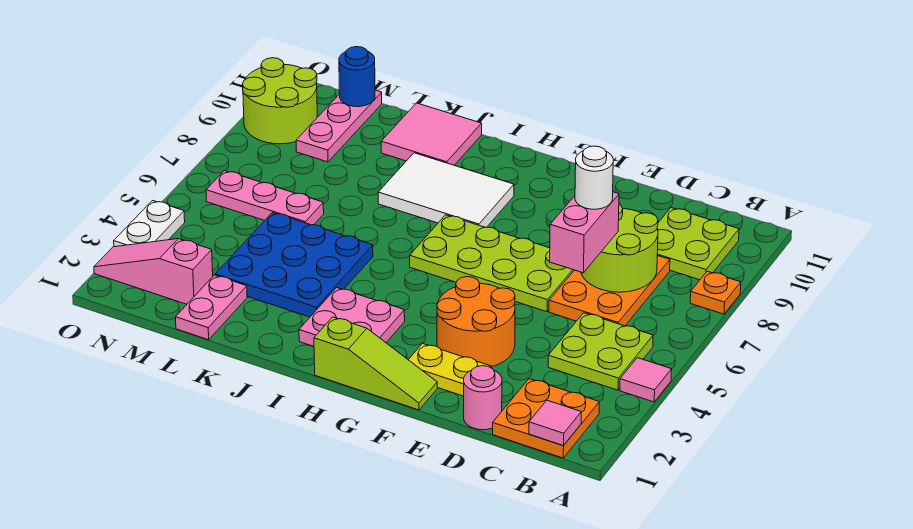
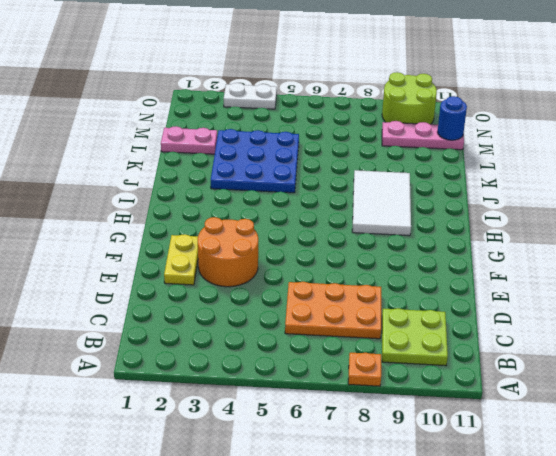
none -> pink 1x1 tile [620,358,672,402]
none -> orange 2x2 plate [493,379,599,458]
none -> lime 2x2 plate [548,313,653,390]

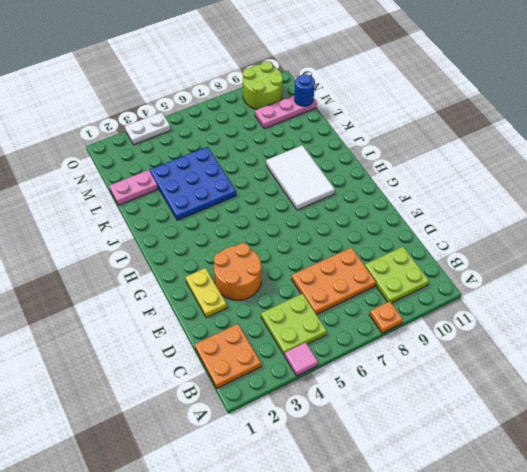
none -> pink 1x1 round brick [464,366,502,430]
none -> lime 2x4 plate [410,215,574,312]
none -> lime 1x3 slope [314,317,437,410]

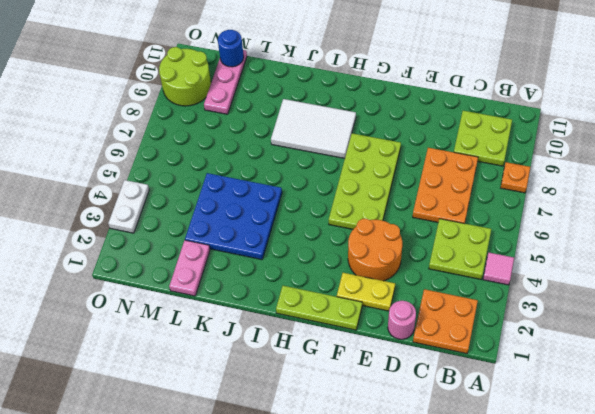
lime 1x3 plate [276,286,362,330] -> lime 1x3 slope [314,317,437,410]
lime 2x4 plate [329,133,401,229] -> lime 2x4 plate turned to [410,215,574,312]
none -> pink 2x2 plate [299,288,405,346]
none -> pink 2x2 tile [381,103,482,165]
none -> pink 1x3 plate [206,171,324,225]

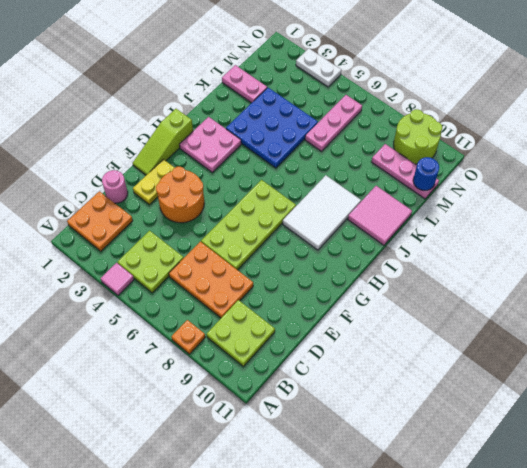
none -> pink 1x3 slope [94,239,213,304]
none -> pink 1x1 tile [529,400,581,446]
none -> lime 2x2 round brick [581,204,658,292]

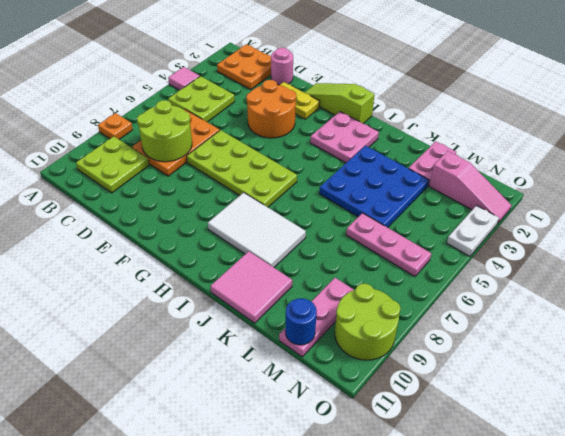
none -> pink 1x1 tile [529,400,581,446]
none -> pink 1x2 brick [550,192,619,273]
none -> white 1x1 round brick [575,146,613,209]

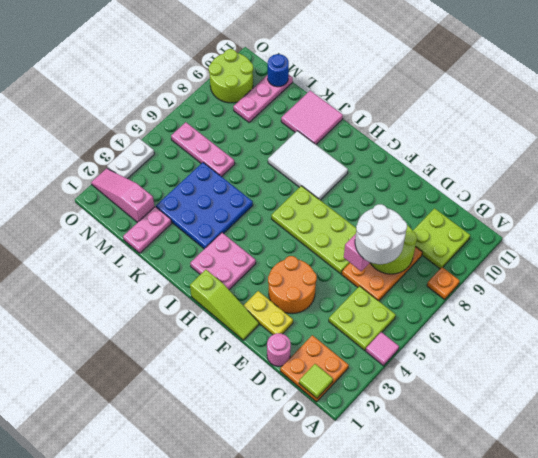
lime 1x1 tile [299,364,333,398] -> pink 1x1 tile [529,400,581,446]
white 2x2 round brick [355,204,407,264] -> white 1x1 round brick [575,146,613,209]

